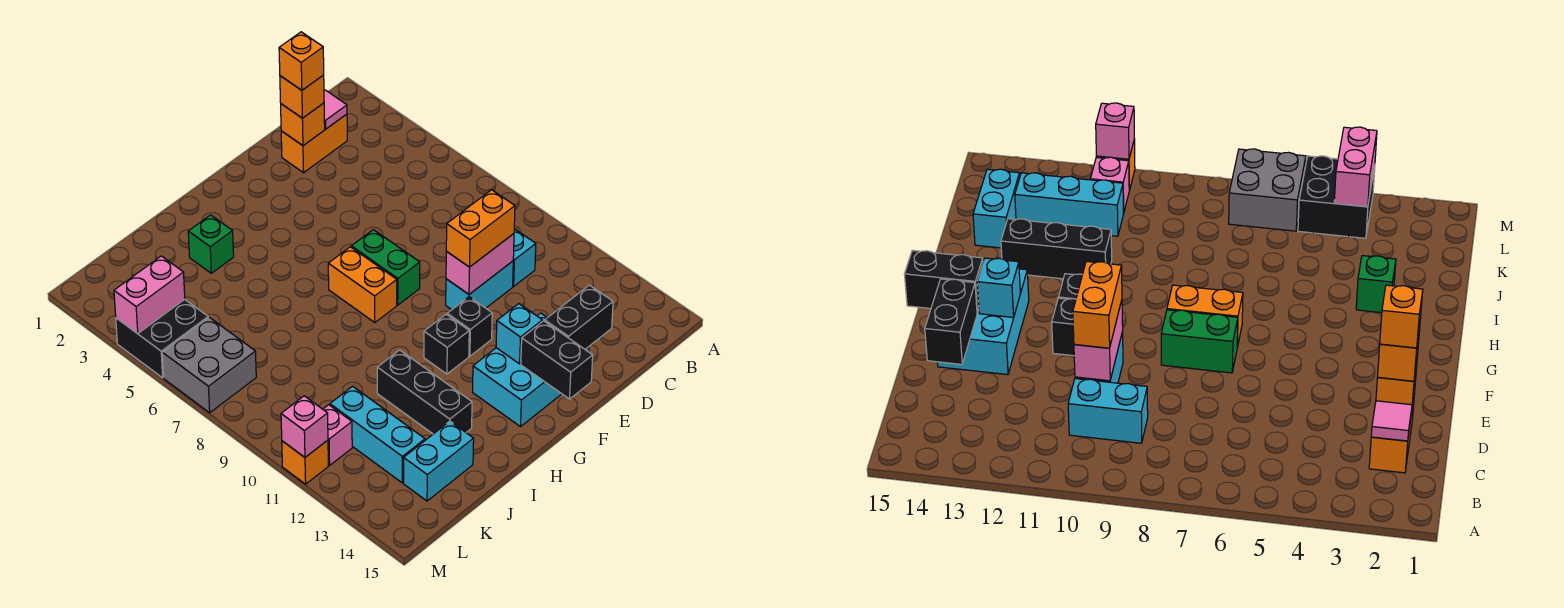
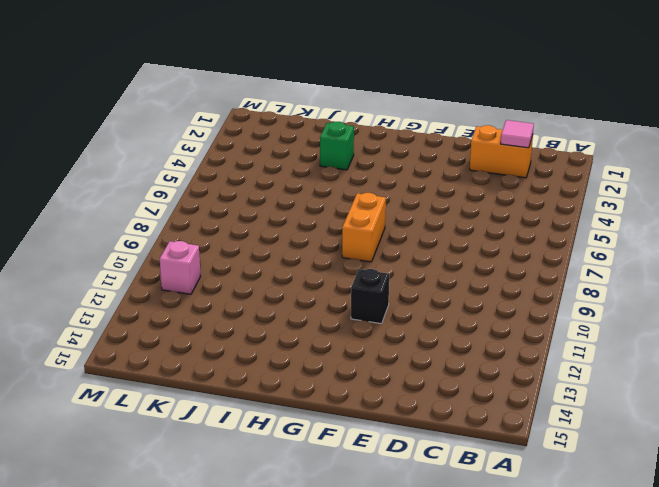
none -> cyan 1x2 brick [513,229,536,286]
none -> cyan 1x2 brick [446,261,513,310]
none -> cyan 2x3 brick [473,313,589,427]

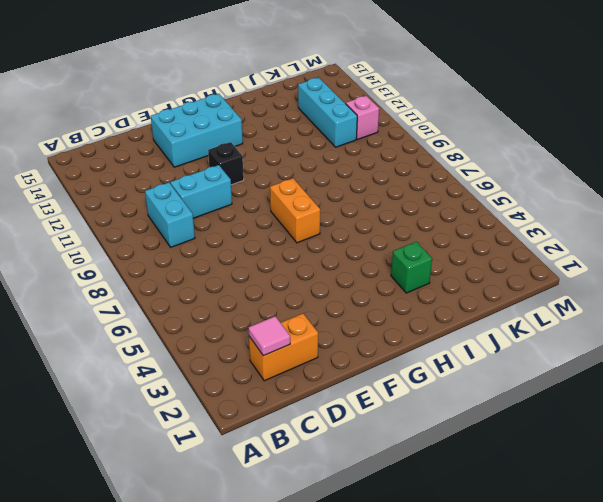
none -> green 1x2 brick [351,230,420,305]
none -> black 1x1 brick [424,314,469,374]
none -> black 1x3 brick [377,350,472,434]

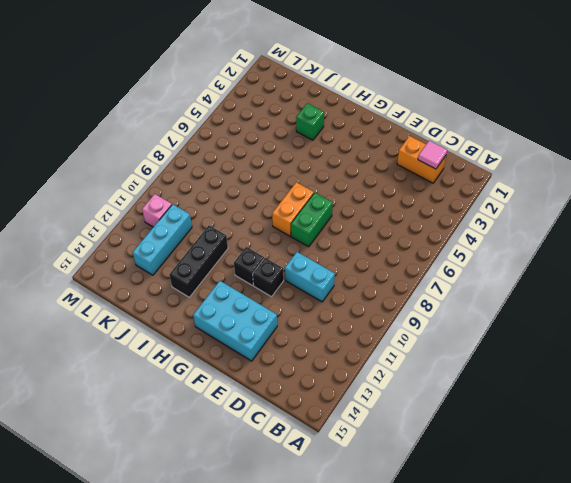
none -> cyan 1x2 brick [513,229,536,286]
none -> cyan 1x2 brick [404,421,474,501]
none -> black 2x2 brick [116,299,208,378]

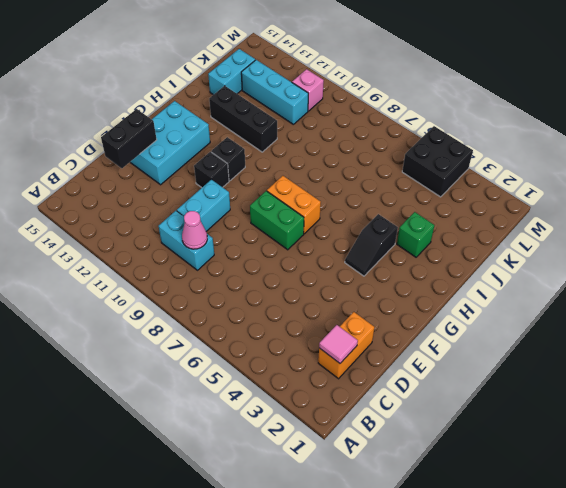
pink 1x1 cone [182,211,207,249] -> none
black 1x2 slope [345,214,398,276] -> none
none -> grey 2x2 brick [162,317,256,413]
none -> orange 1x1 brick [282,440,328,484]
none -> orange 1x1 brick [281,103,325,146]

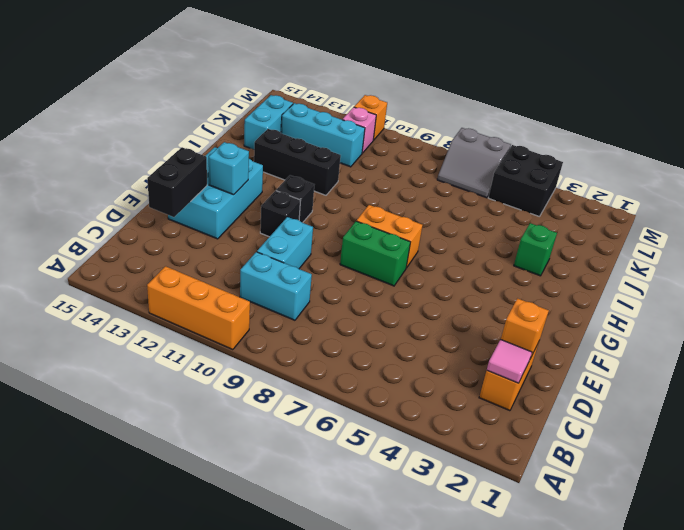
orange 1x3 brick [147,266,250,350] -> none
grey 2x2 slope [437,128,511,198] -> grey 2x2 brick [162,317,256,413]
none -> pink 1x2 brick [446,234,514,294]
none -> black 1x2 brick [521,321,593,399]
none -> pink 1x2 brick [114,256,185,334]

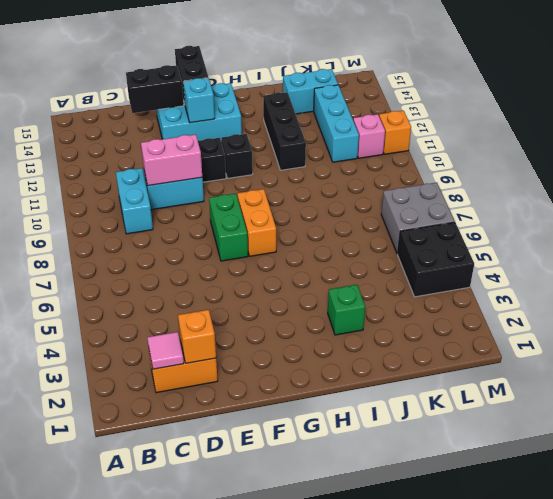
none -> pink 1x2 brick [114,256,185,334]
none -> pink 1x1 brick [281,396,328,457]
none -> orange 1x1 brick [280,75,324,118]

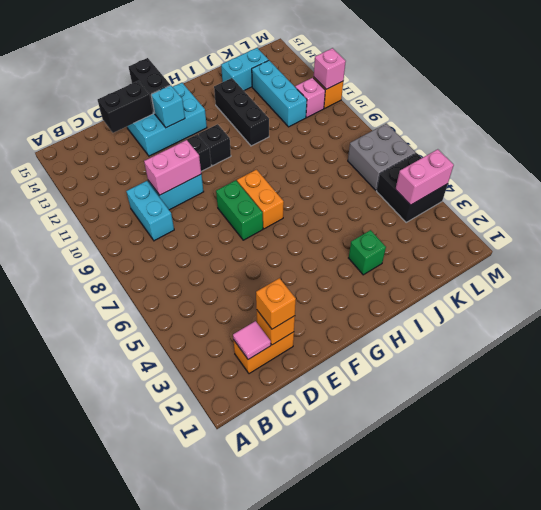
none -> orange 1x2 brick [446,190,515,267]
none -> orange 1x1 brick [279,32,324,90]

